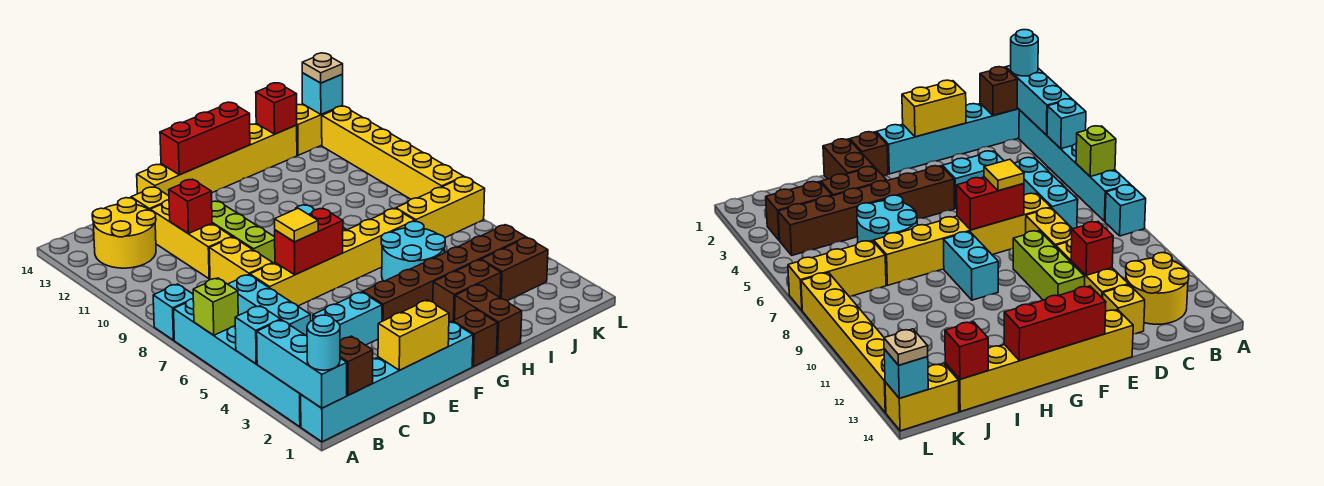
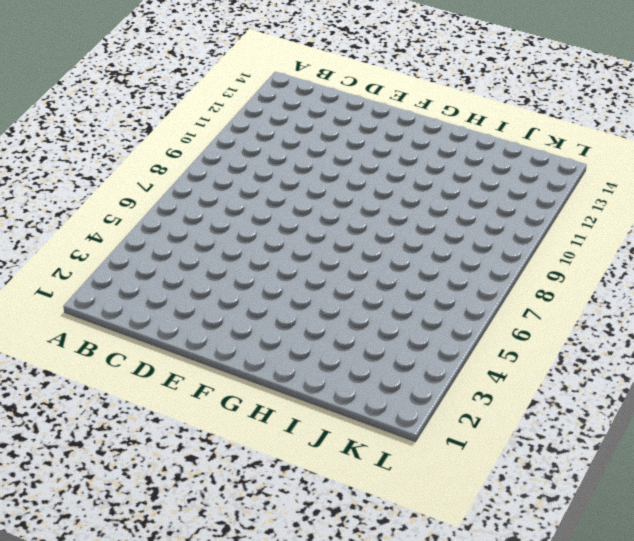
none -> cyan 1x6 brick [301,321,473,442]
none -> cyan 1x6 brick [174,299,301,427]
none -> cyan 1x1 brick [153,284,193,340]
none -> yellow 2x2 round brick [92,198,156,268]

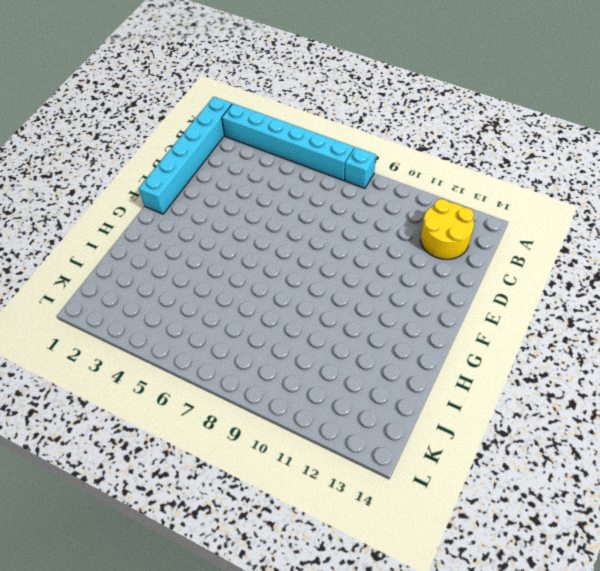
none -> cyan 1x3 brick [228,275,311,336]
none -> cyan 1x2 brick [313,292,382,345]
none -> yellow 1x6 brick [250,208,415,306]
none -> yellow 1x2 brick [209,237,273,284]

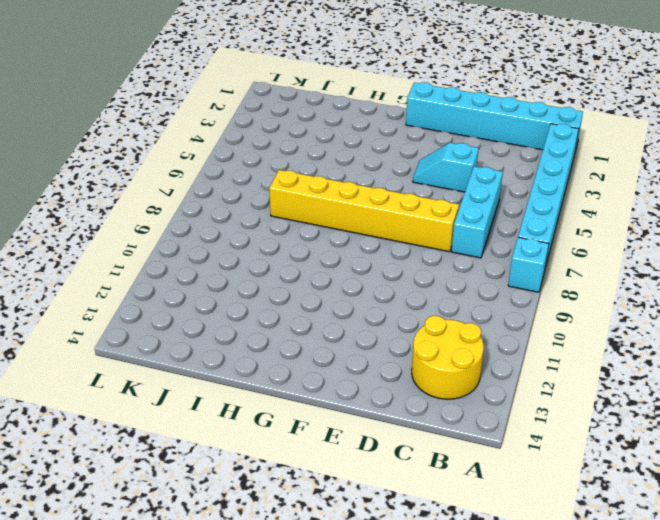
cyan 1x2 slope [413,143,479,192] -> cyan 1x2 brick [313,292,382,345]
none -> yellow 1x2 brick [209,237,273,284]
none -> yellow 1x3 brick [150,200,232,279]
none -> yellow 1x1 brick [131,187,169,210]
none -> lime 1x3 brick [212,201,275,263]

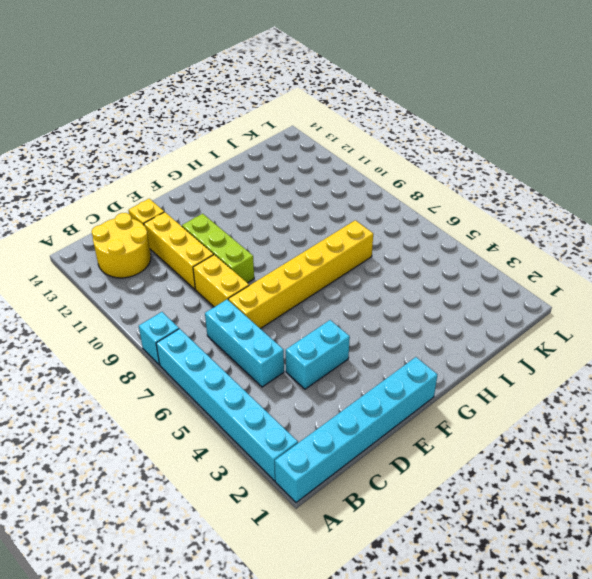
none -> yellow 1x6 brick [137,123,297,196]
none -> brown 1x6 brick [363,225,526,321]
none -> brown 1x1 brick [453,310,498,367]
none -> cyan 1x2 brick [943,232,998,300]

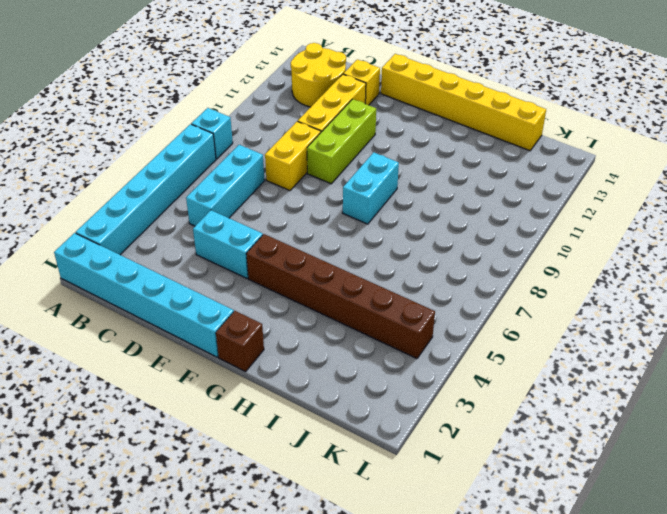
none -> yellow 1x6 brick [250,208,415,306]
none -> brown 1x2 brick [455,284,522,354]
none -> brown 1x2 brick [433,260,501,322]
none -> cyan 2x2 round brick [381,221,445,281]

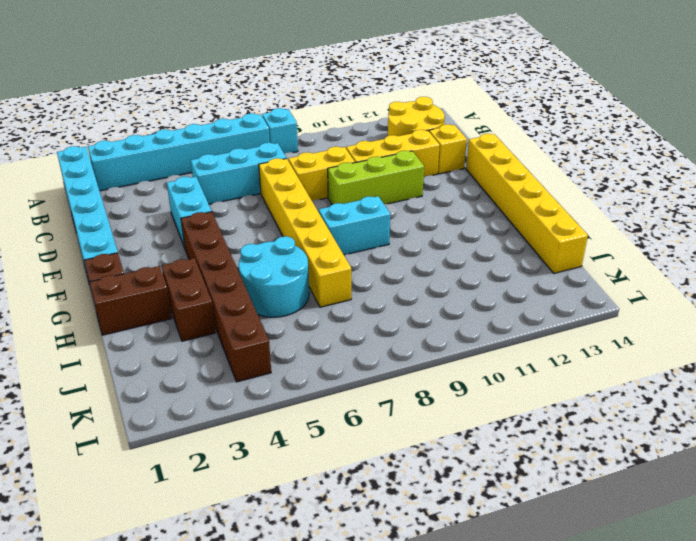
none -> brown 1x2 brick [481,238,548,301]
none -> yellow 1x3 brick [396,177,485,238]
none -> yellow 1x2 brick [297,104,333,155]
none -> yellow 1x6 brick [322,106,464,199]

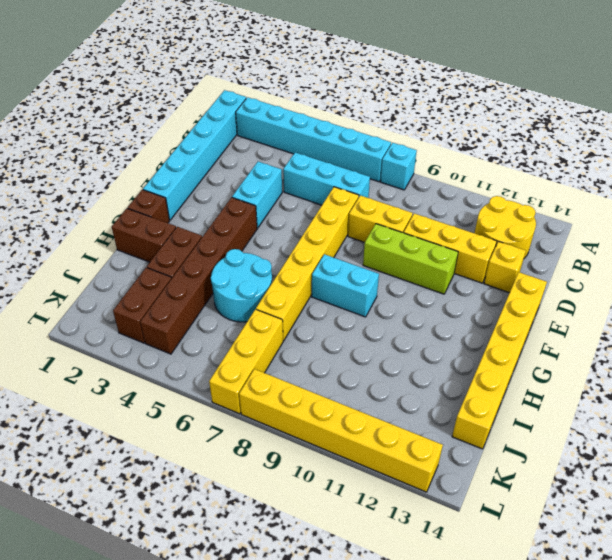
none -> yellow 1x2 brick [297,104,333,155]
none -> cyan 1x3 brick [257,320,347,408]
none -> cyan 1x1 brick [235,306,281,364]
none -> lime 1x1 brick [193,278,238,335]

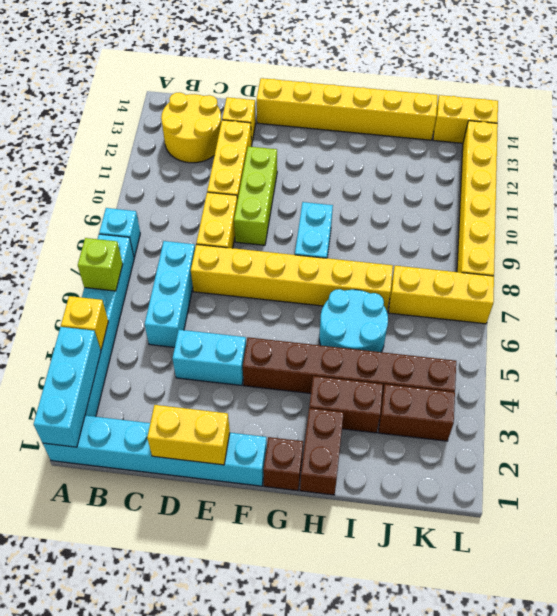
yellow 1x1 brick [61,296,108,350] -> cyan 1x1 brick [235,306,281,364]
none -> brown 1x1 brick [340,336,373,395]
none -> red 1x1 brick [169,179,212,234]
none -> red 1x2 brick [275,208,343,275]
none -> red 1x3 brick [160,102,250,175]

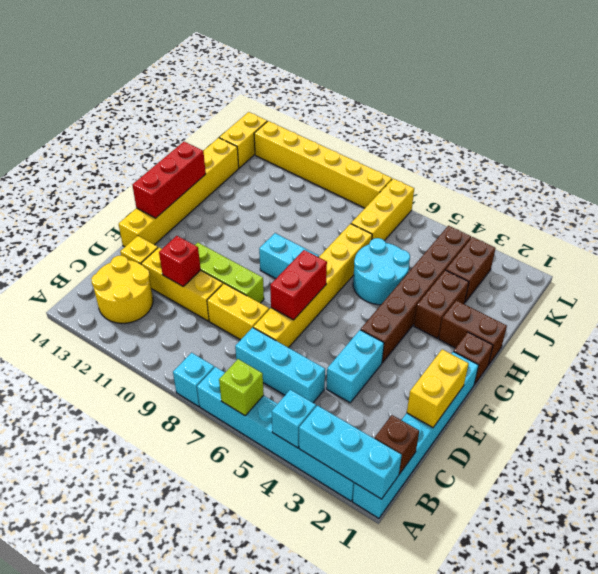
none -> red 1x1 brick [256,83,297,134]
none -> cyan 1x1 brick [302,73,343,114]
none -> cyan 1x1 round brick [307,315,340,370]
none -> yellow 1x1 tile [275,208,318,242]

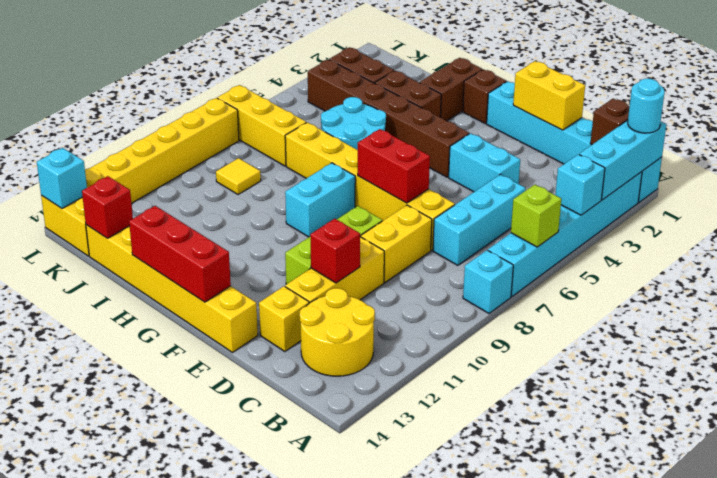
yellow 1x1 tile [216,158,261,195] -> yellow 1x1 tile moved to [275,208,318,242]
none -> tan 1x1 plate [302,53,343,83]

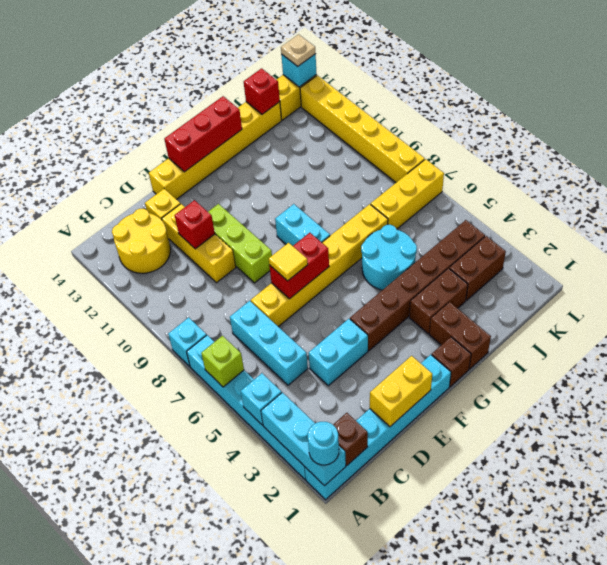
none -> yellow 1x2 brick [209,237,273,284]

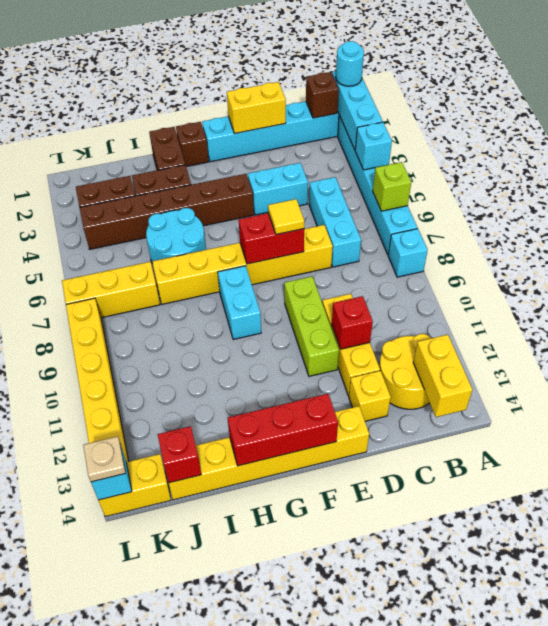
yellow 1x2 brick [413,335,472,417] -> yellow 1x2 brick moved to [209,237,273,284]

